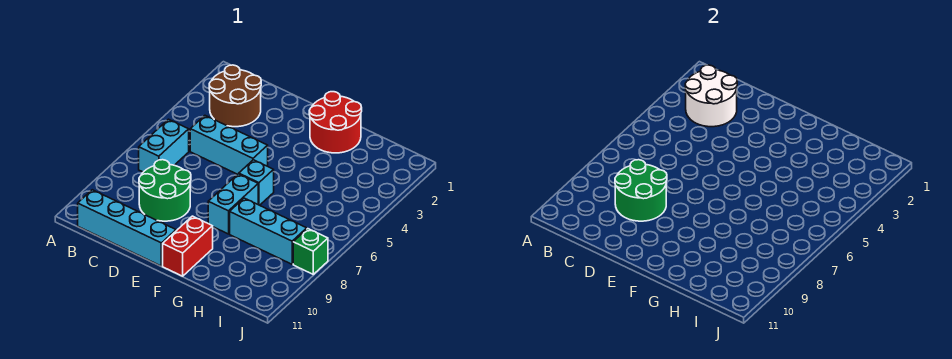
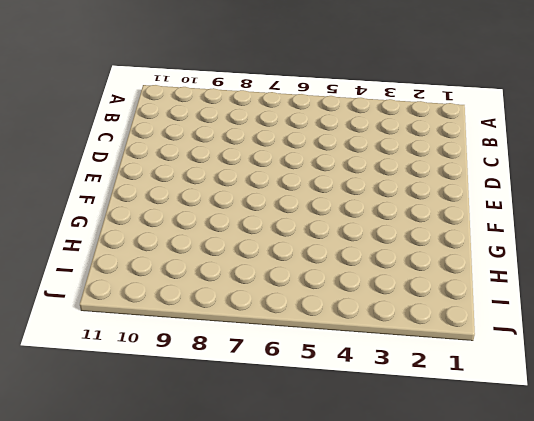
none -> brown 2x2 round brick [209,65,261,127]
none -> cyan 1x2 brick [139,119,189,172]
none -> cyan 1x4 brick [78,190,176,266]

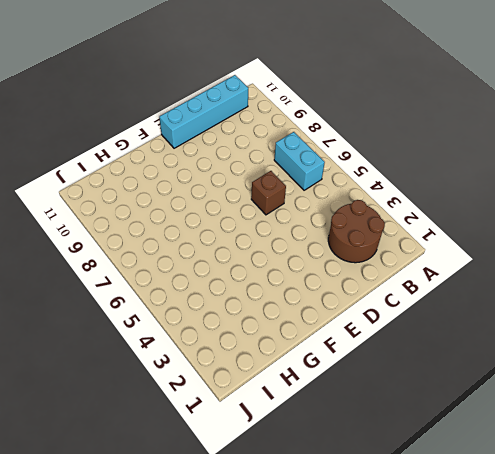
brown 1x1 brick [251,171,286,215] -> none
none -> cyan 1x3 brick [190,116,268,174]
none -> green 2x2 round brick [139,160,191,221]
none -> red 2x2 round brick [309,92,362,153]

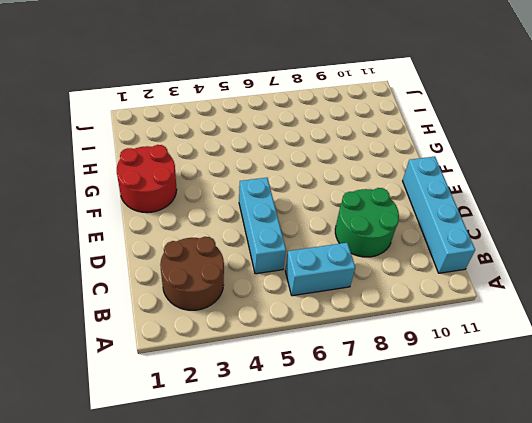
none -> cyan 1x1 brick [239,160,274,205]
none -> cyan 1x2 brick [208,174,258,234]
none -> red 1x2 brick [163,216,213,276]

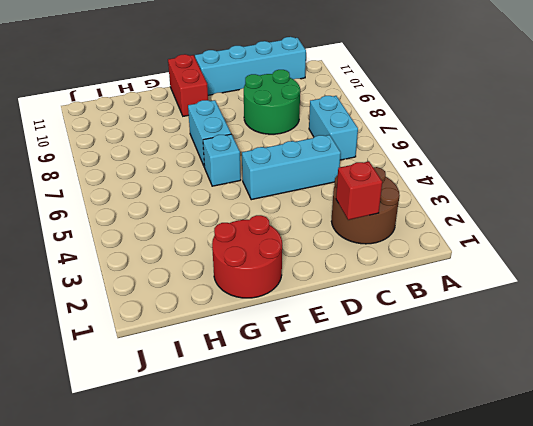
red 1x1 brick [336,161,382,220] -> white 2x2 round brick [685,65,737,127]
none -> cyan 1x3 brick [230,198,307,264]
none -> green 1x1 brick [293,229,328,274]
none -> green 2x2 round brick [615,160,667,221]

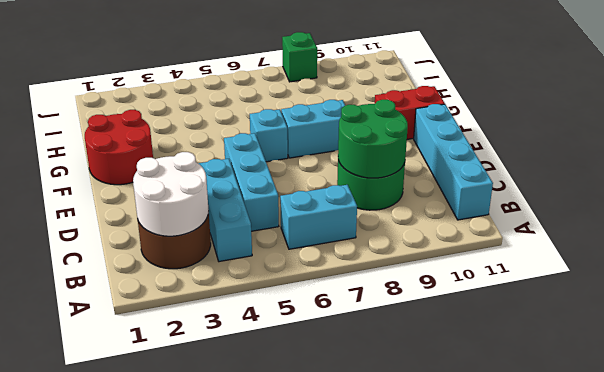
cyan 1x3 brick [198,159,252,262] -> cyan 1x3 brick moved to [230,198,307,264]

